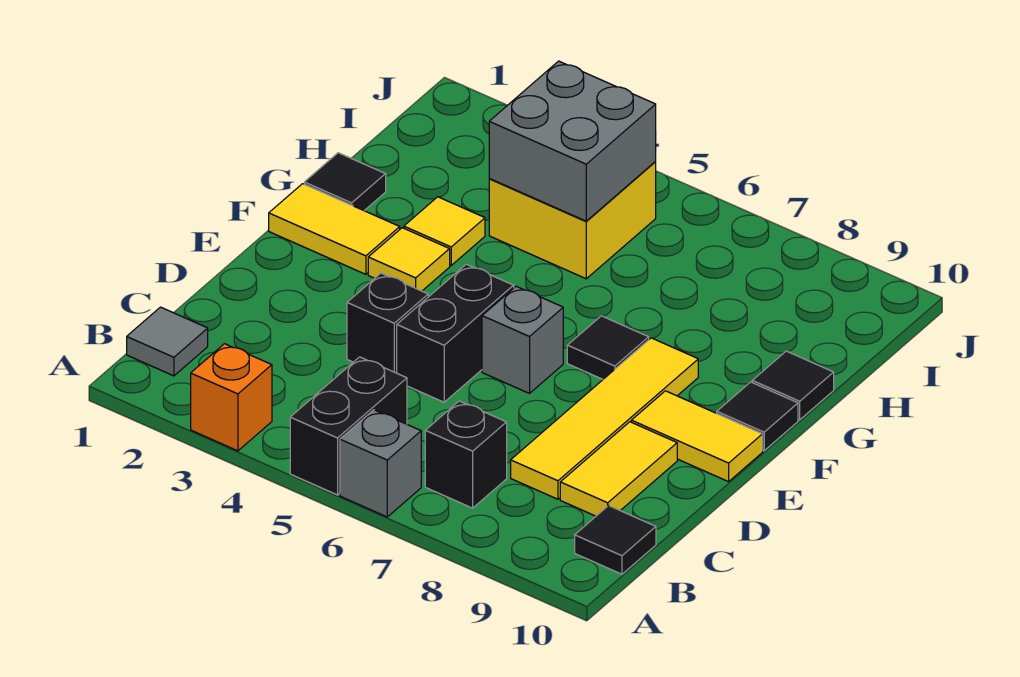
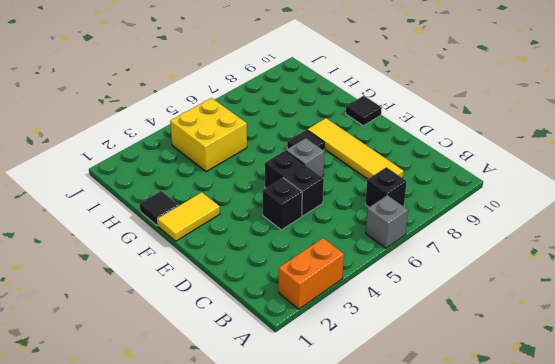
orange 1x2 brick [279,238,344,309] -> orange 1x1 brick [191,344,272,451]
none -> black 1x2 brick [290,357,407,495]
none -> grey 1x1 tile [127,307,208,376]
none -> black 1x1 tile [575,506,656,574]

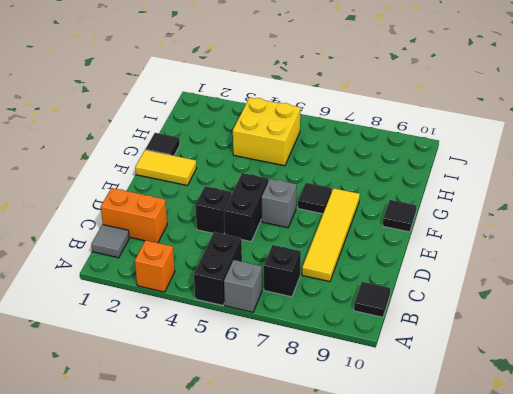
orange 1x2 brick [101,188,167,243] -> none
none -> yellow 1x2 tile [560,422,677,516]
none -> yellow 1x2 tile [631,391,763,482]
none -> yellow 1x1 tile [368,228,450,291]

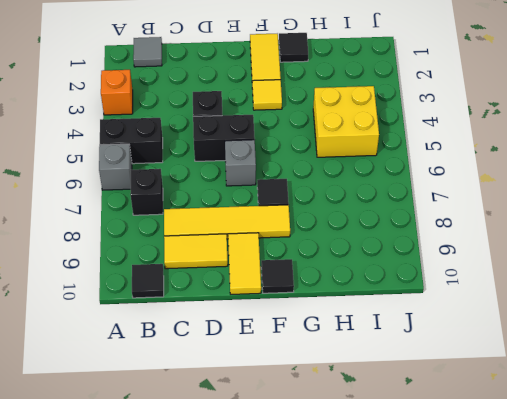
none -> yellow 1x1 tile [404,197,485,265]
none -> black 1x1 tile [752,351,834,420]
none -> grey 2x2 brick [489,61,656,221]

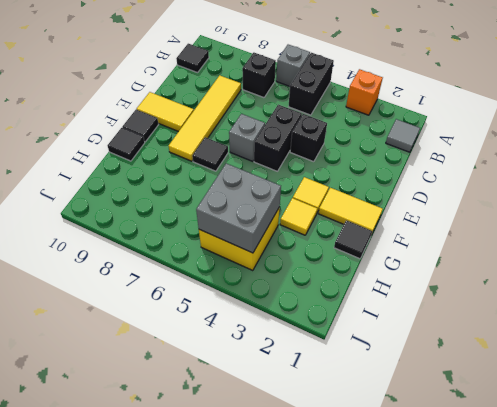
none -> yellow 1x2 tile [560,422,677,516]

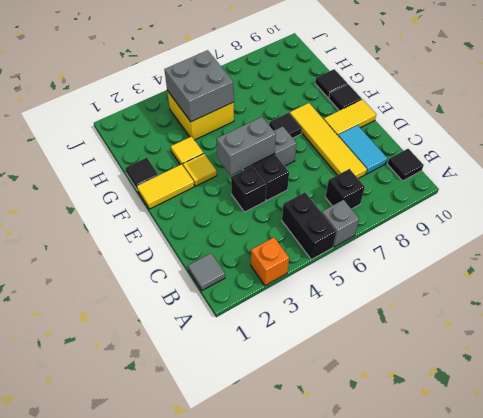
cyan 1x2 tile [338,125,387,174] -> yellow 1x2 tile [560,422,677,516]
grey 1x2 brick [216,117,276,175] -> none

